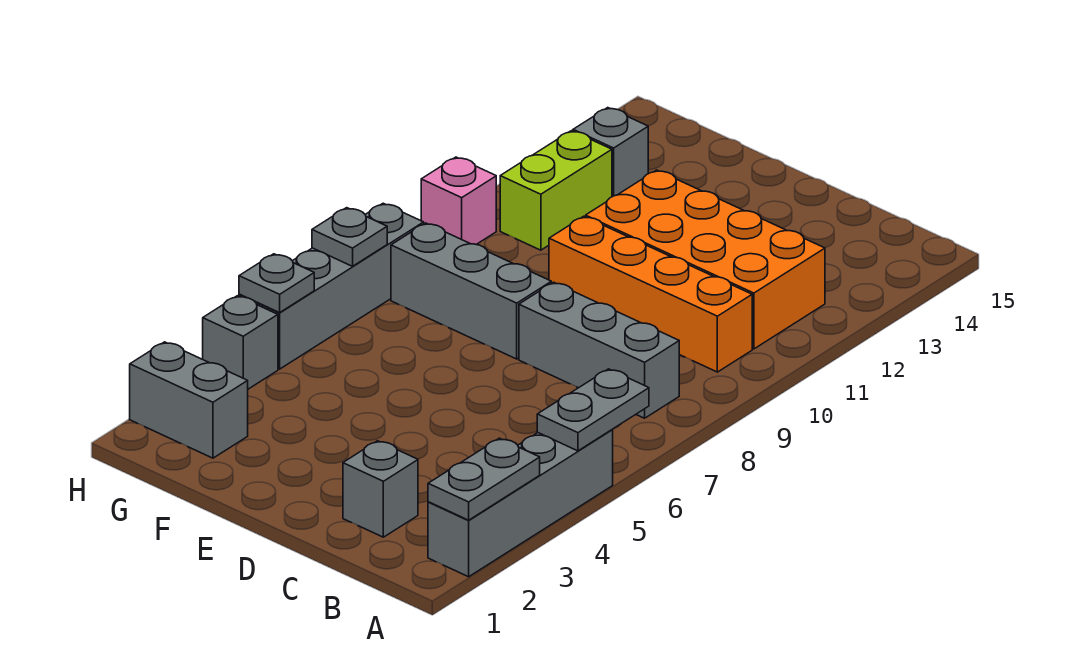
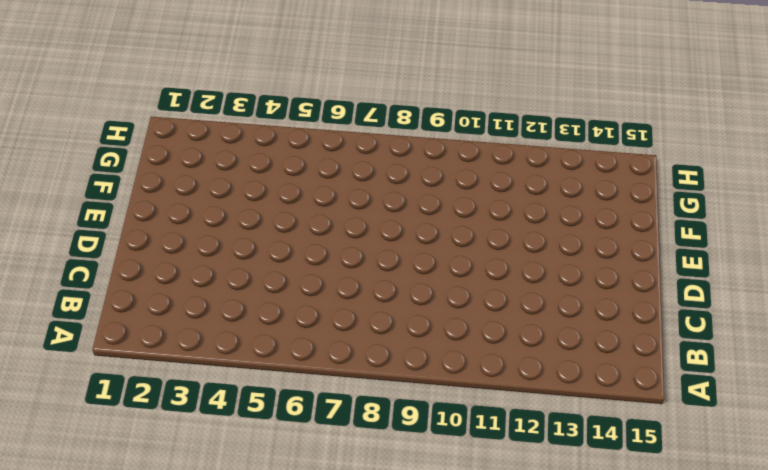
none -> grey 1x4 brick [428,430,613,577]
none -> grey 1x3 brick [519,282,679,418]
none -> orange 1x4 brick [549,216,752,372]

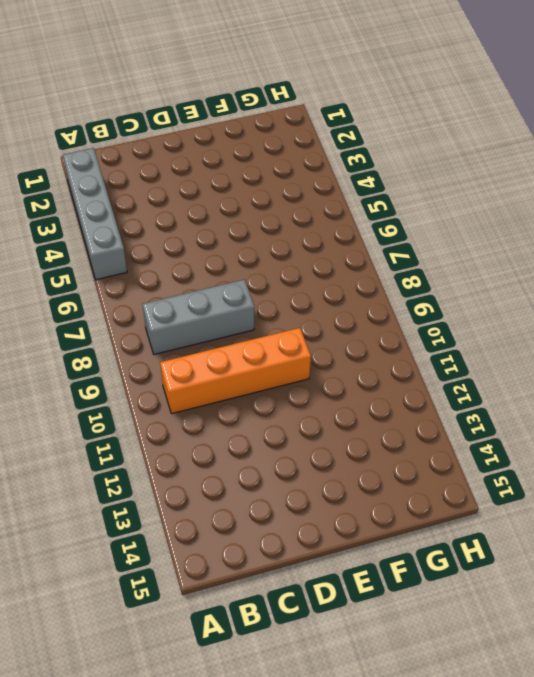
none -> orange 2x4 brick [586,170,825,349]
none -> grey 1x1 brick [343,441,418,537]
none -> grey 1x3 brick [391,223,551,359]

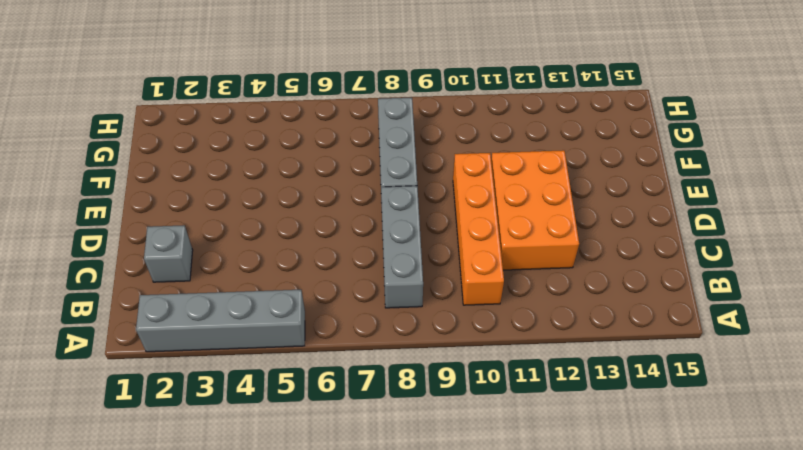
orange 2x3 brick [491,150,579,270] -> orange 2x4 brick [586,170,825,349]
none -> grey 1x2 brick [130,342,248,458]
none -> lime 1x2 brick [500,131,612,250]
none -> grey 1x1 brick [573,108,648,197]

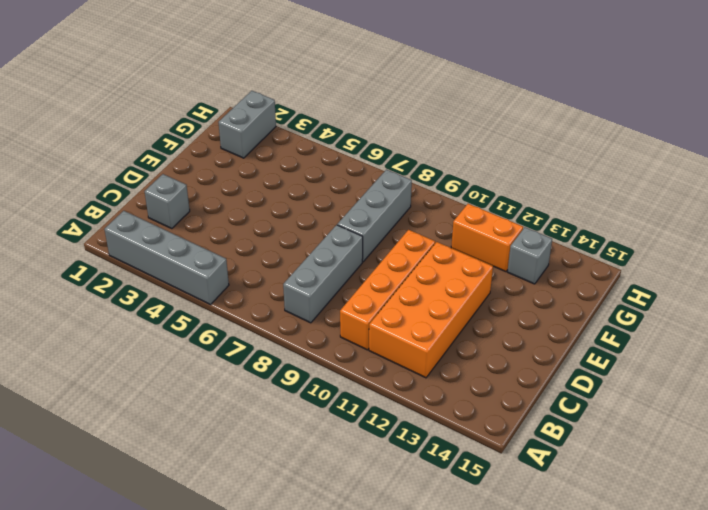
orange 1x2 brick [451,204,523,272] -> lime 1x2 brick [500,131,612,250]
none -> grey 1x1 brick [203,296,278,389]
none -> grey 1x4 brick [239,203,424,369]
none -> pink 1x1 brick [421,157,496,245]

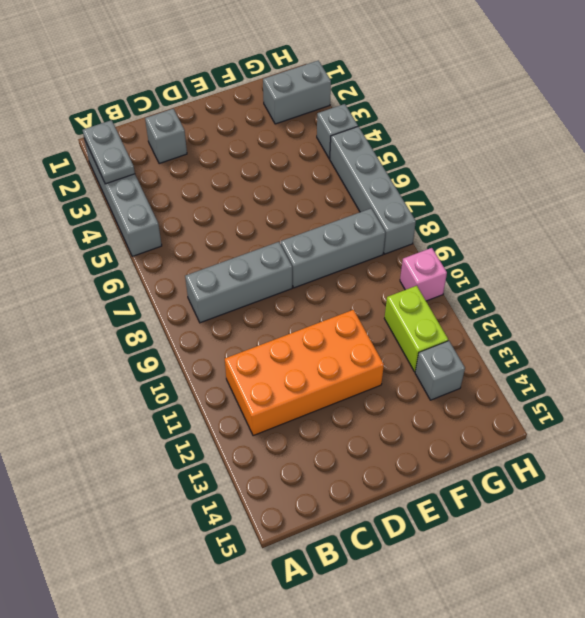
none -> orange 1x4 brick [549,216,752,372]
none -> grey 1x2 plate [537,369,649,451]
none -> grey 1x1 plate [239,254,314,313]

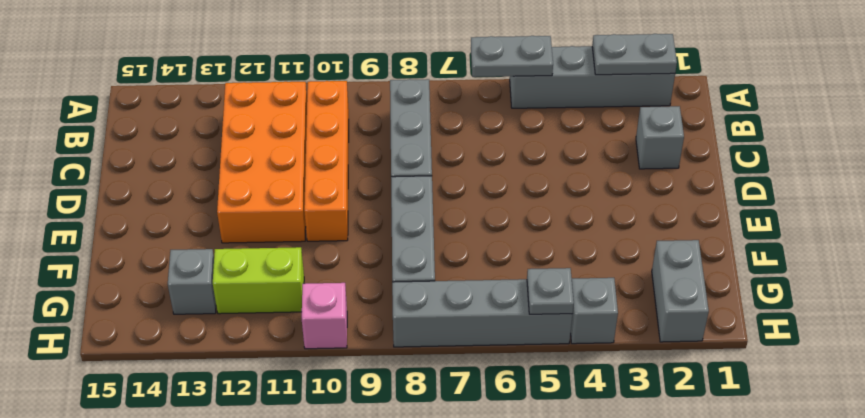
none -> grey 1x1 plate [312,208,387,266]

